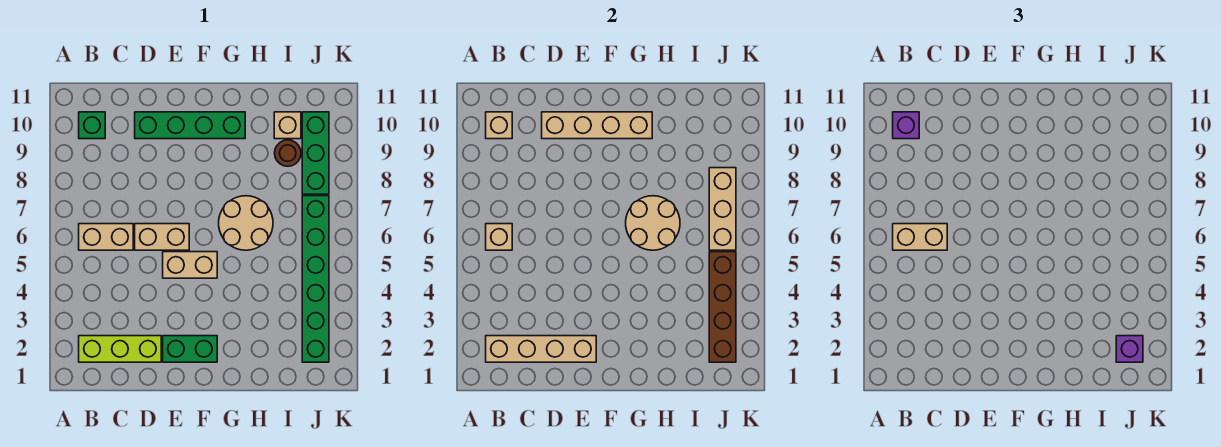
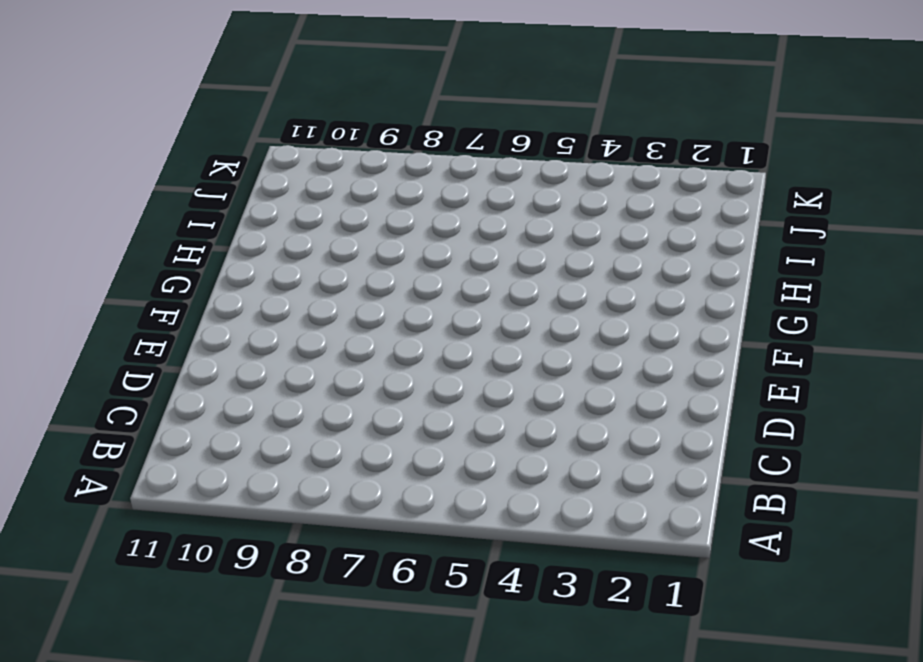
none -> lime 1x3 brick [79,336,161,362]
none -> tan 1x2 brick [79,224,133,250]
none -> green 1x1 brick [79,112,105,139]

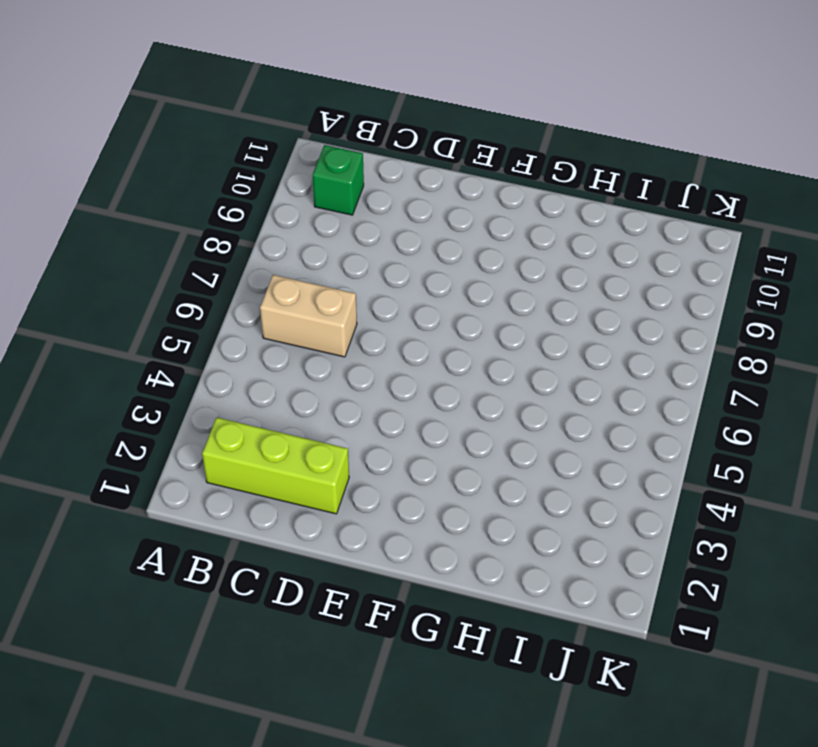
none -> tan 1x2 brick [135,224,189,250]
none -> green 1x4 brick [135,112,245,139]
none -> green 1x2 brick [163,336,217,362]

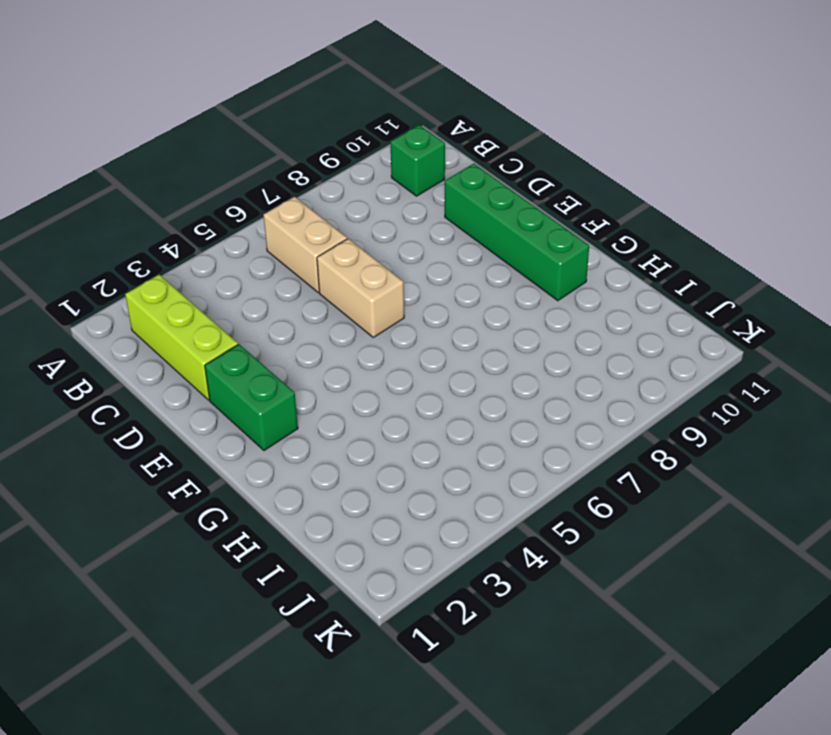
none -> tan 1x2 brick [163,252,217,278]
none -> tan 2x2 round brick [219,196,273,250]
none -> brown 1x1 round brick [275,140,301,166]

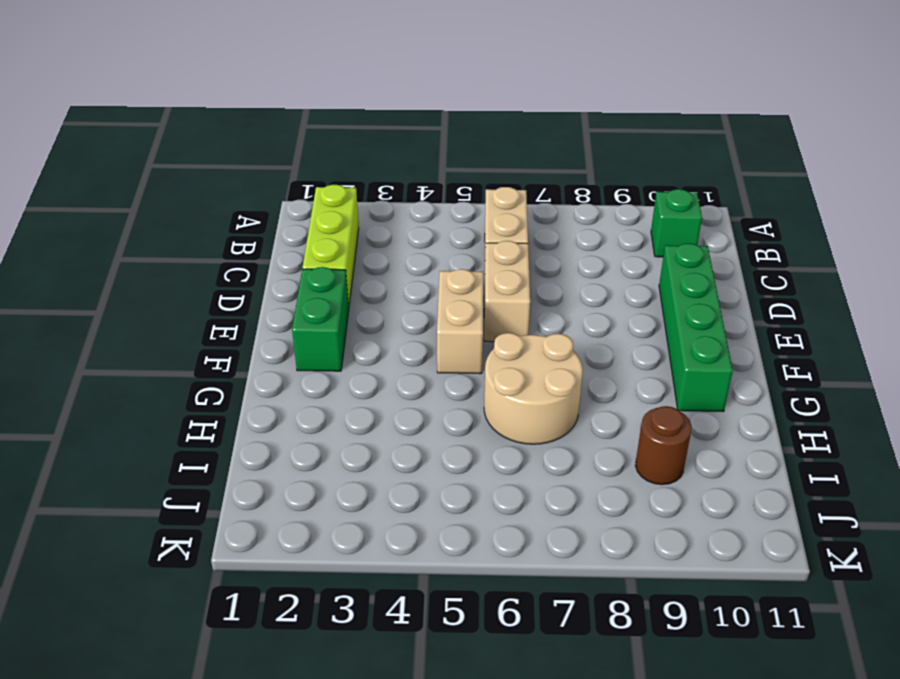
none -> tan 1x1 brick [274,112,301,139]
none -> green 1x6 brick [302,196,329,362]
none -> green 1x3 brick [302,112,329,194]

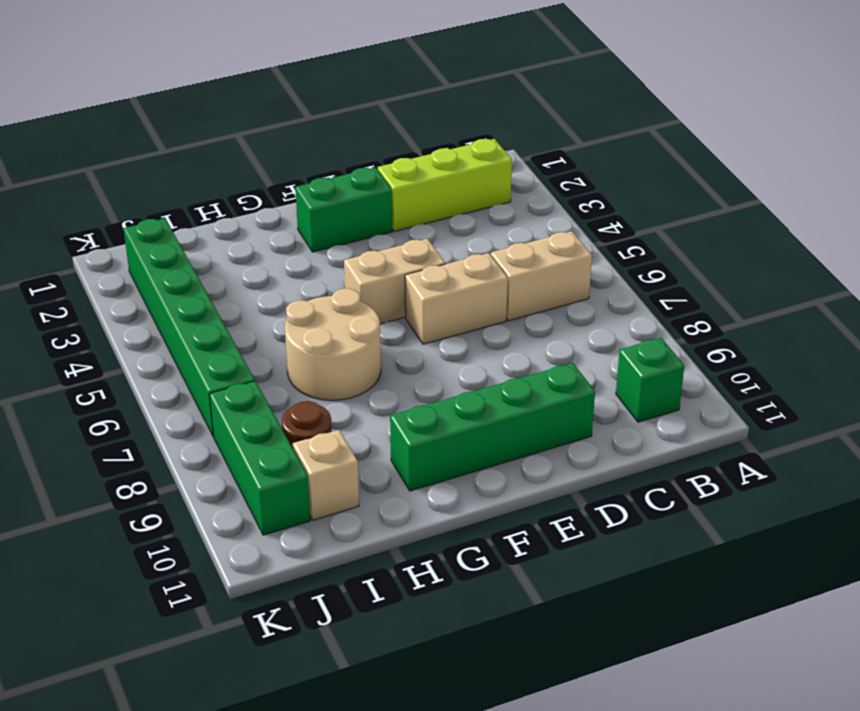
none -> tan 1x4 brick [486,336,596,362]
none -> tan 1x1 brick [486,224,512,250]
none -> tan 1x1 brick [486,112,512,139]

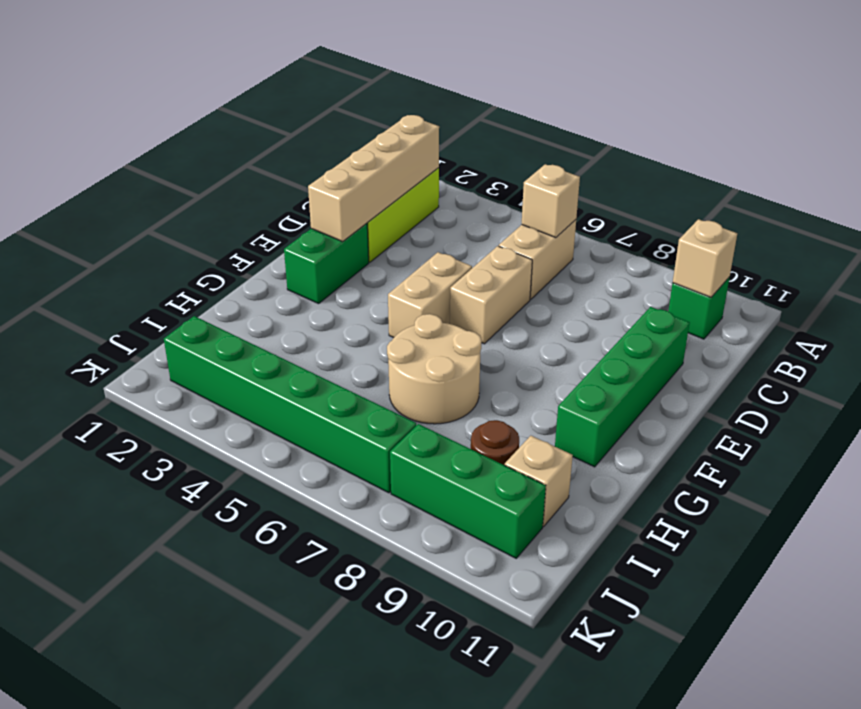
none -> tan 1x4 brick [542,112,652,139]
none -> tan 2x2 round brick [626,196,680,250]
none -> brown 1x4 brick [709,252,736,362]

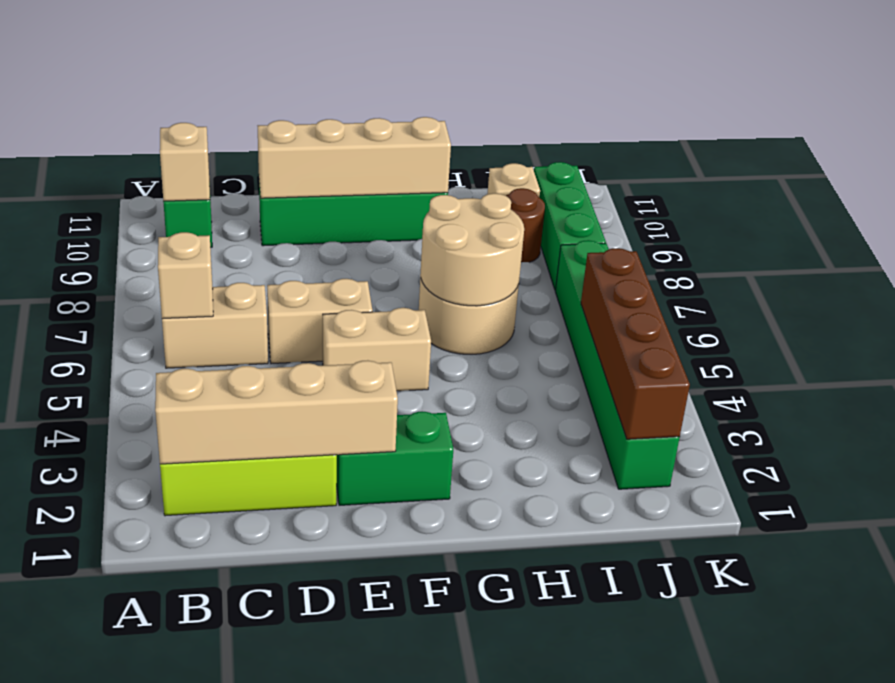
none -> tan 1x3 brick [709,168,736,250]
none -> tan 1x2 brick [893,224,947,250]
none -> purple 1x1 brick [893,112,919,139]

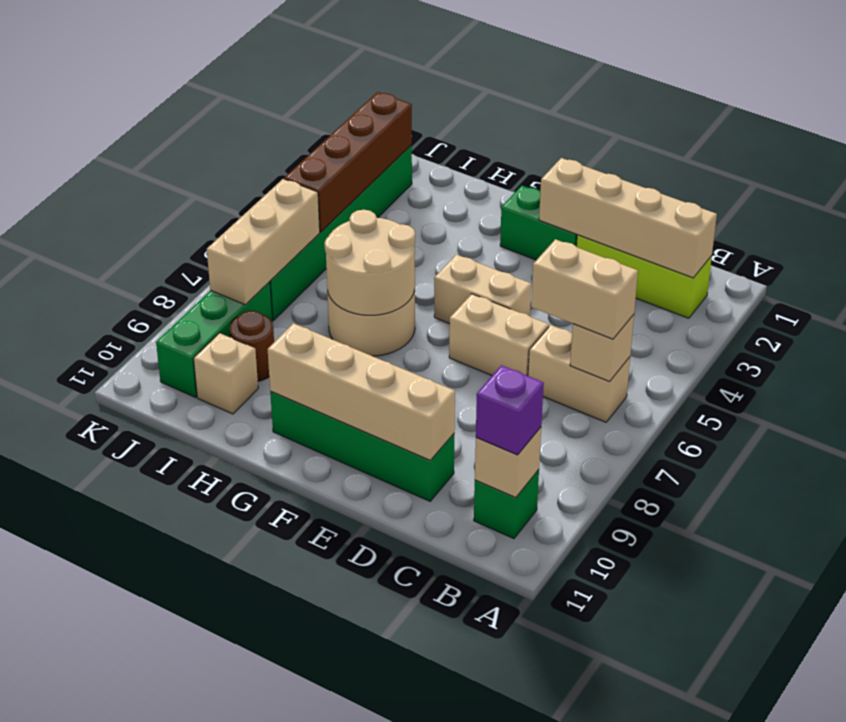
none -> purple 1x1 brick [1116,336,1143,362]

